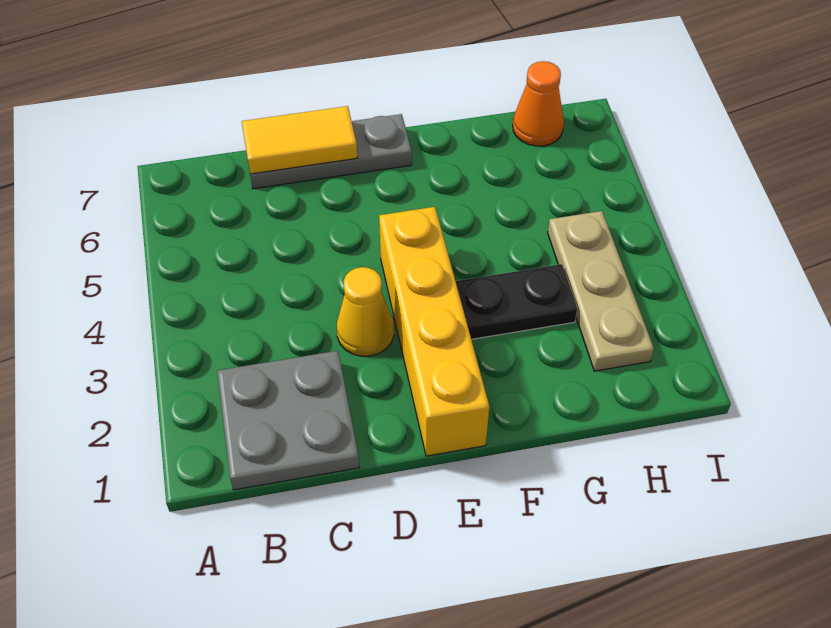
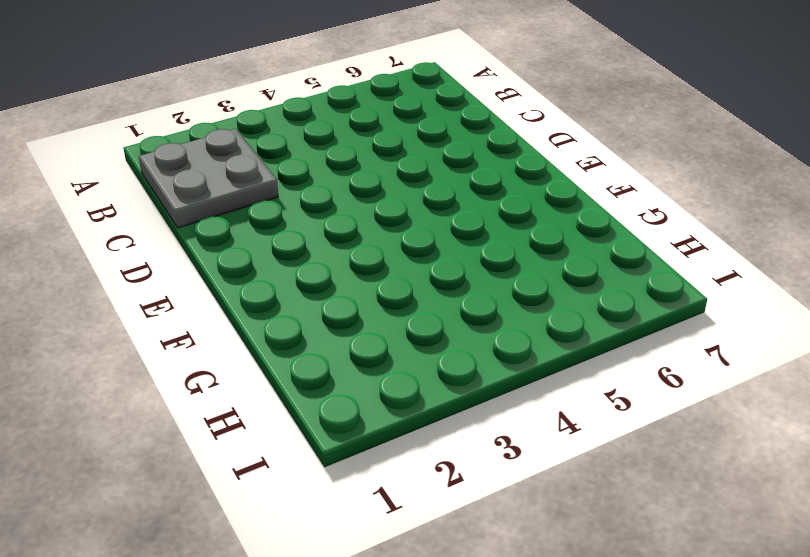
none -> grey 1x3 plate [250,114,412,189]
none -> yellow 1x1 cone [337,267,394,356]

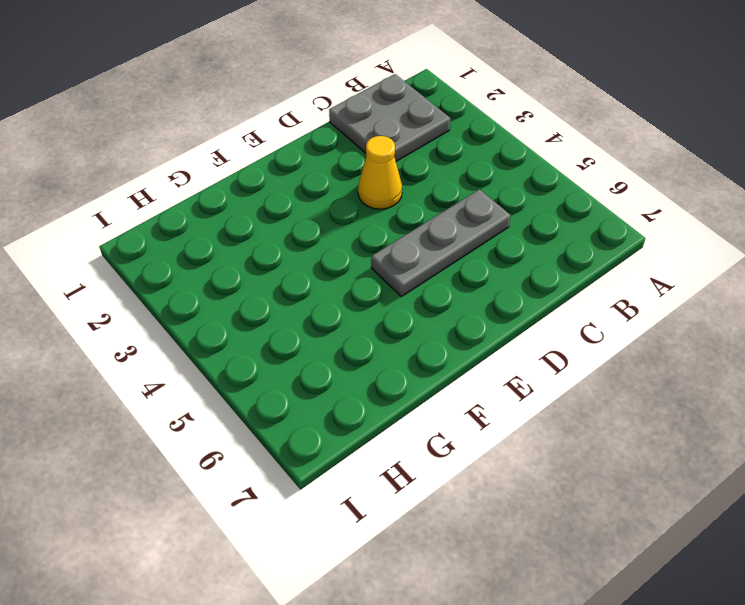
grey 1x3 plate [371,189,510,297] -> grey 1x3 plate moved to [250,114,412,189]
none -> yellow 1x4 brick [379,207,489,456]
none -> black 1x2 plate [456,264,577,339]

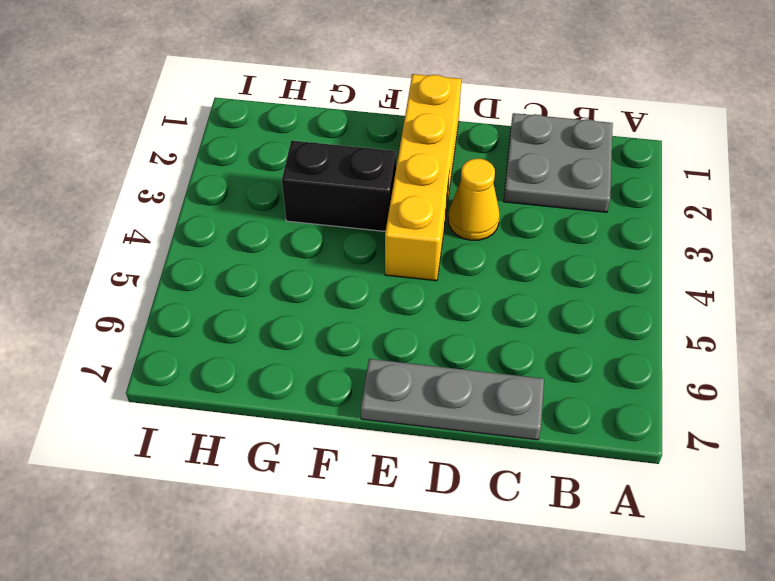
black 1x2 brick [282,141,397,231] -> black 1x2 plate [456,264,577,339]
none -> tan 1x3 plate [548,211,654,371]
none -> orange 1x1 cone [513,61,564,146]

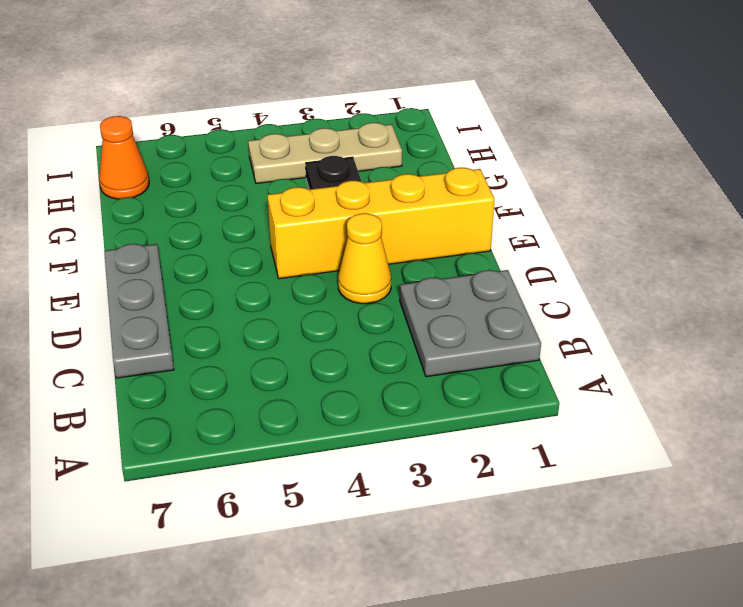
none -> yellow 1x2 tile [242,106,357,174]

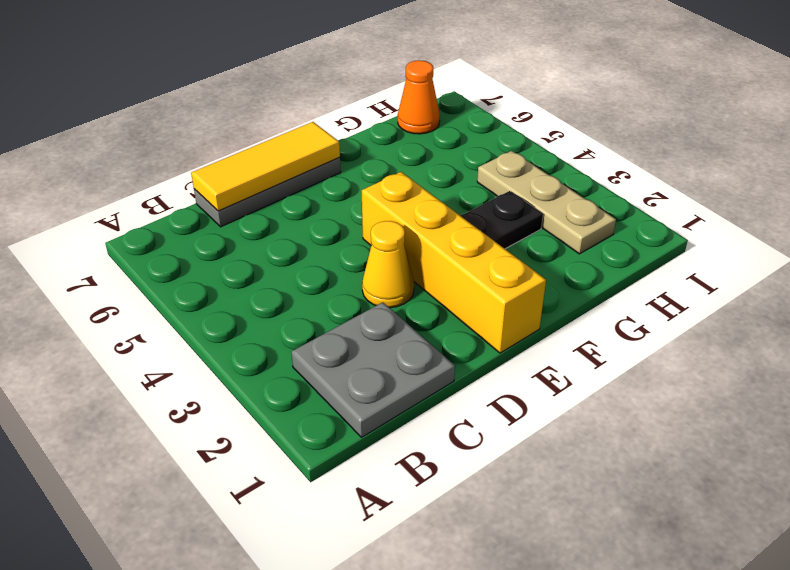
yellow 1x3 tile [191,122,340,211] -> yellow 1x2 tile [242,106,357,174]

